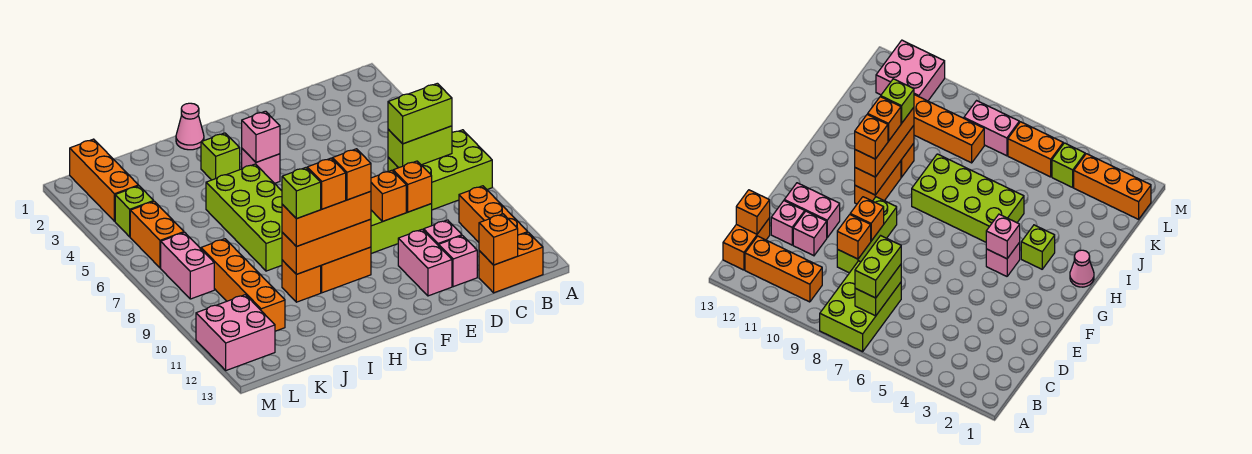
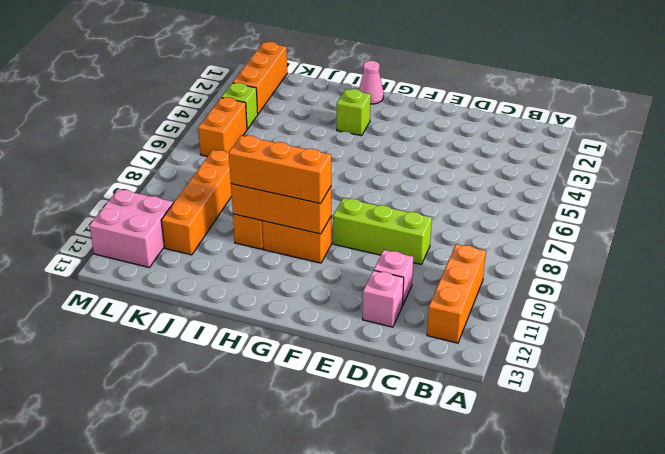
none -> lime 2x3 brick [388,130,492,210]
none -> orange 1x2 brick [479,232,543,293]
none -> pink 1x2 brick [398,229,452,296]
none -> pink 1x1 brick [242,149,280,183]

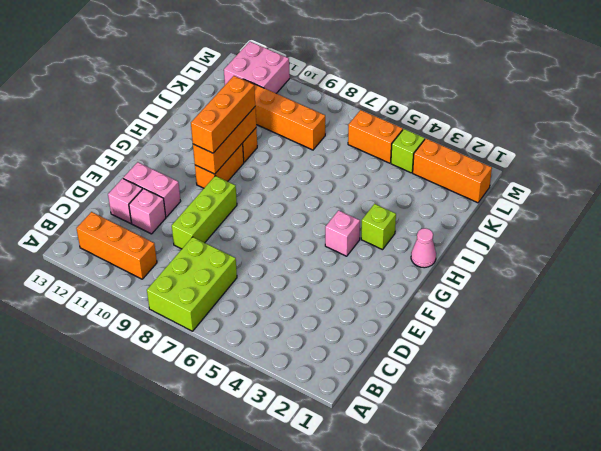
none -> orange 1x2 brick [479,232,543,293]
none -> lime 2x4 brick [206,164,282,271]
none -> pink 1x2 brick [161,232,214,299]
none -> lime 1x2 brick [388,126,452,168]

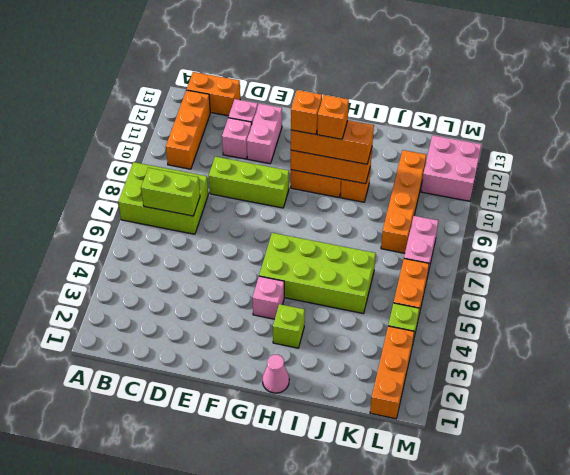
lime 2x4 brick [259,233,376,314] -> lime 2x4 brick turned to [206,164,282,271]
none -> orange 1x1 brick [479,214,518,265]
none -> orange 1x1 brick [393,161,432,212]
none -> orange 1x1 brick [371,170,406,222]
none -> pink 1x1 brick [242,111,280,162]

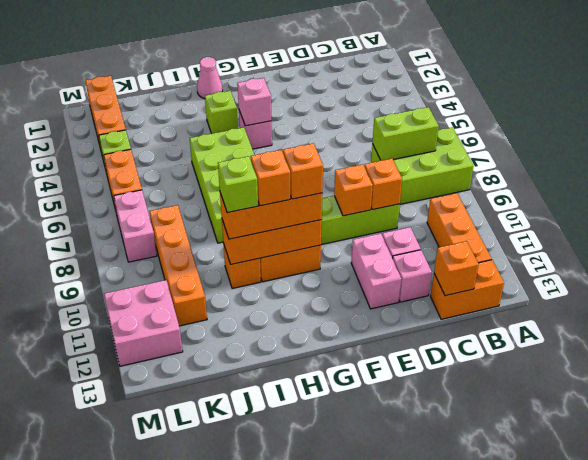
none -> lime 1x2 brick [388,83,452,144]

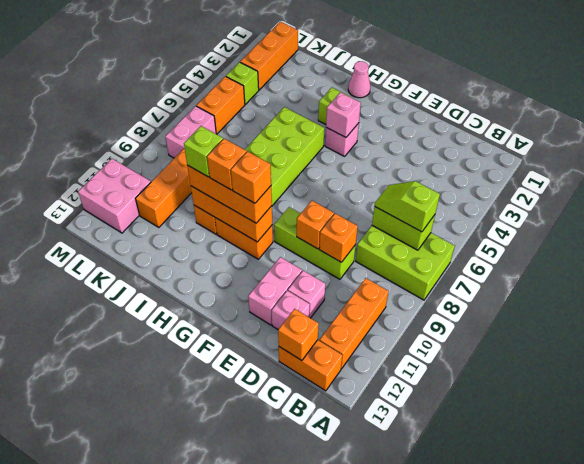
lime 1x2 slope [375,181,440,232] -> lime 1x2 brick [388,83,452,144]

